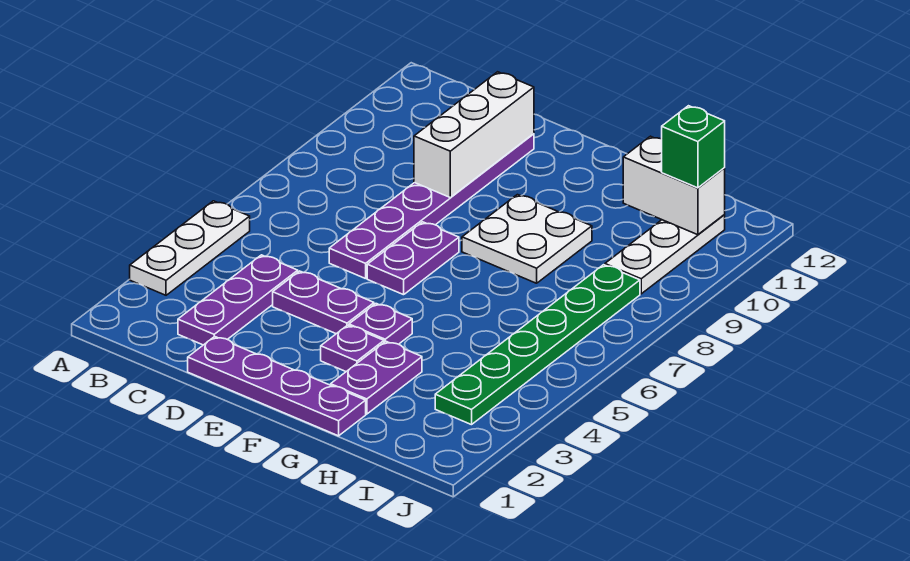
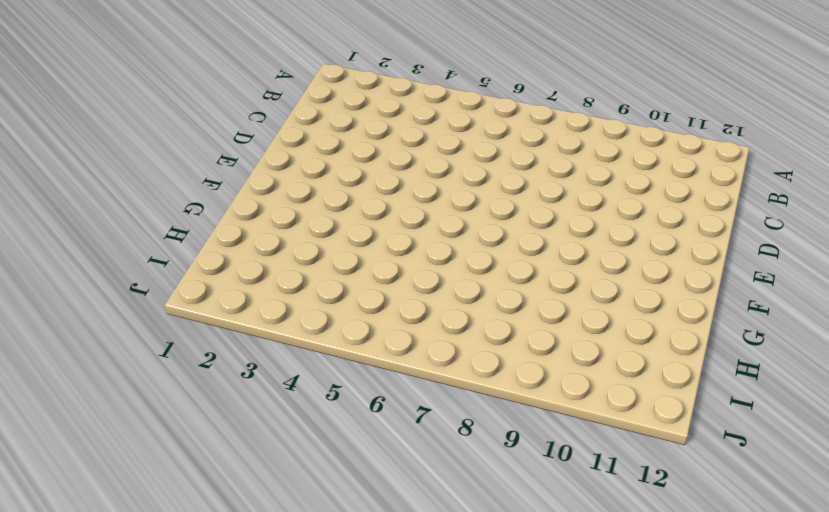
none -> white 1x3 plate [130,201,250,295]
none -> purple 1x3 plate [178,255,298,345]
none -> purple 1x4 plate [188,336,366,436]

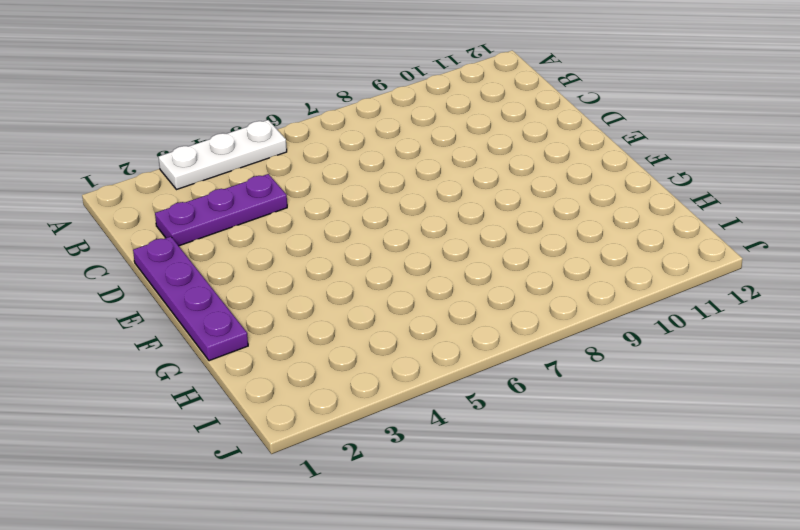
none -> purple 1x2 plate [273,271,374,334]
none -> purple 1x6 plate [329,134,534,279]
none -> purple 1x2 plate [367,222,459,295]

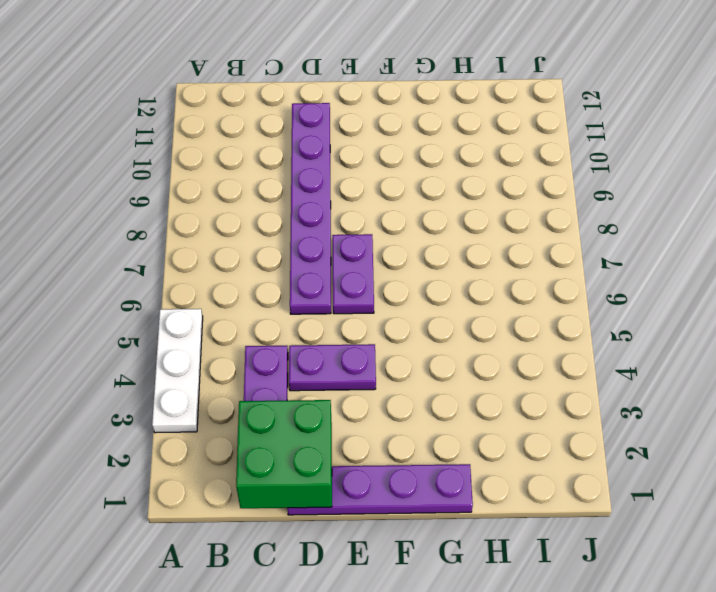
green 2x2 brick [236,400,332,508] -> none
none -> purple 1x1 plate [321,325,384,371]
none -> purple 1x1 plate [349,304,412,344]
none -> white 2x2 plate [462,195,592,283]

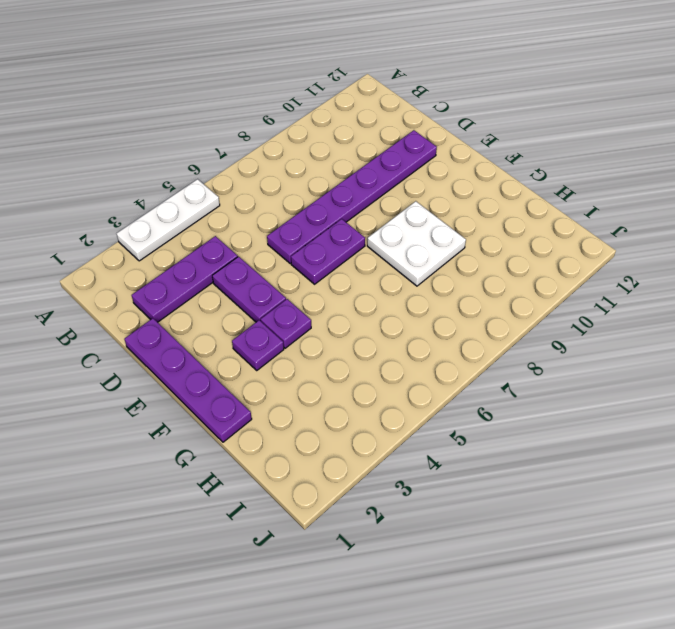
none -> purple 1x2 plate [331,341,422,414]
none -> green 1x6 plate [435,265,640,425]
none -> white 1x3 plate [605,215,725,294]

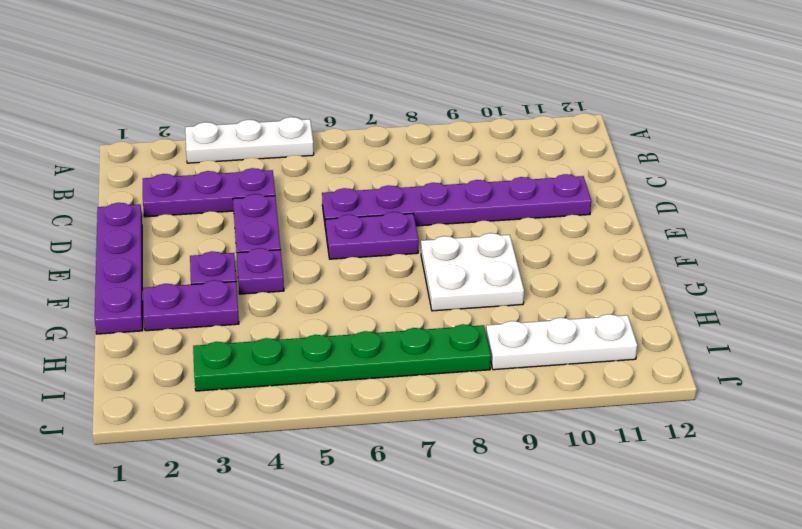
none -> white 1x3 brick [414,72,534,197]
none -> white 1x2 brick [623,136,725,235]
none -> green 1x1 brick [662,106,725,188]

